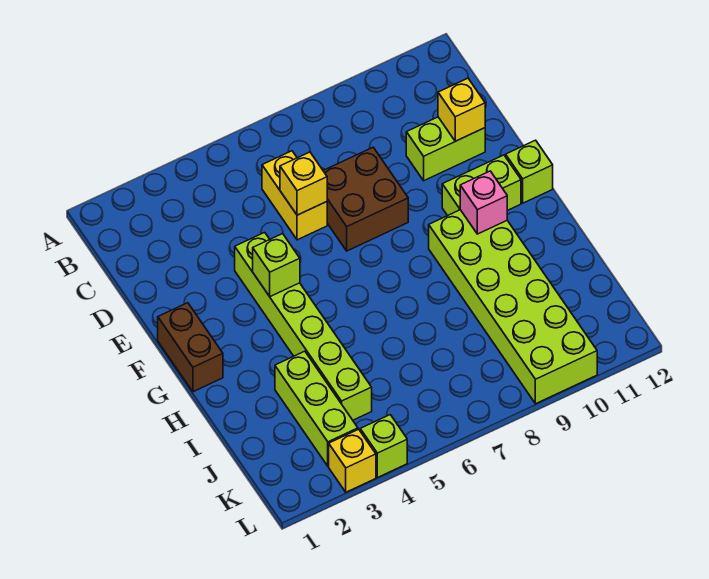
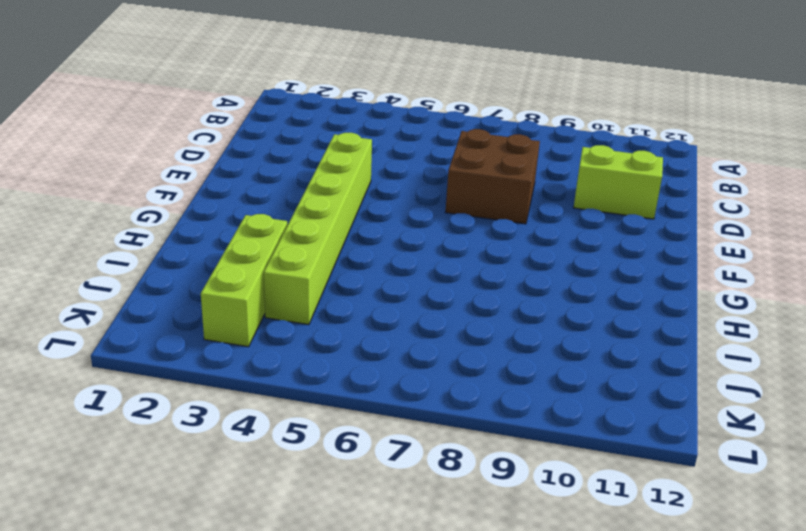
none -> yellow 1x2 brick [262,151,327,240]
none -> brown 1x2 brick [158,303,223,392]
none -> lime 1x2 brick [442,155,521,216]

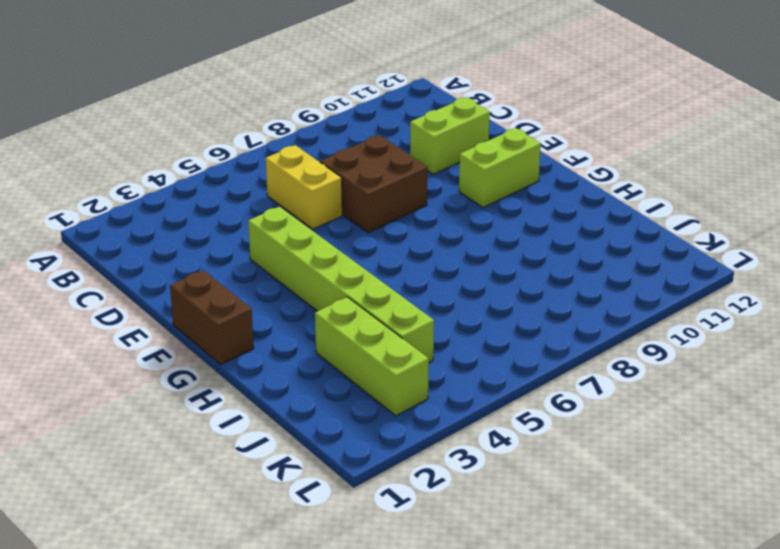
none -> lime 1x1 brick [506,140,553,203]
none -> lime 2x6 brick [429,210,597,404]
none -> yellow 1x1 brick [329,429,376,492]

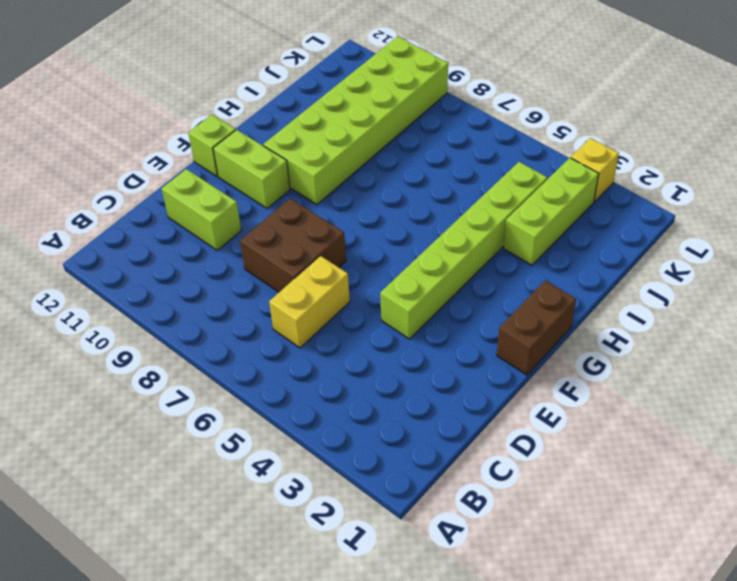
none -> lime 1x1 brick [360,415,407,478]
none -> yellow 1x1 brick [280,152,327,215]
none -> yellow 1x1 brick [438,78,485,141]

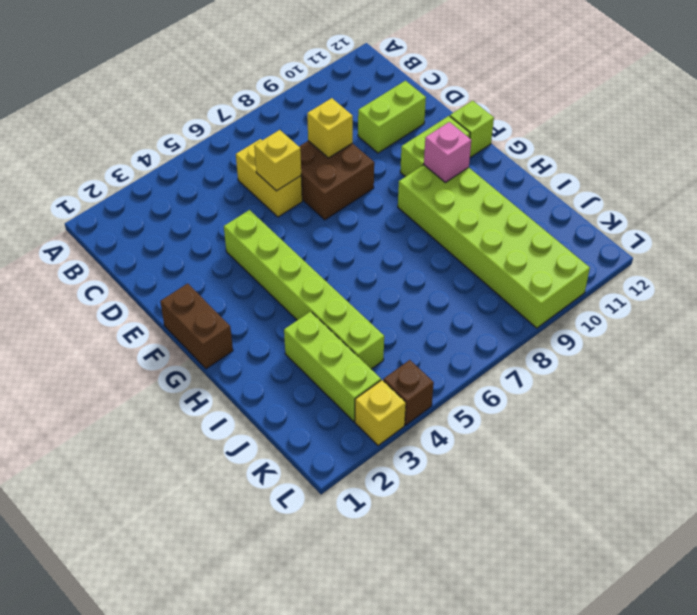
yellow 1x1 brick [307,98,353,158] -> yellow 1x1 brick moved to [438,78,485,141]
brown 1x1 brick [383,360,434,425] -> lime 1x1 brick [360,415,407,478]
none -> lime 1x1 brick [253,234,300,296]

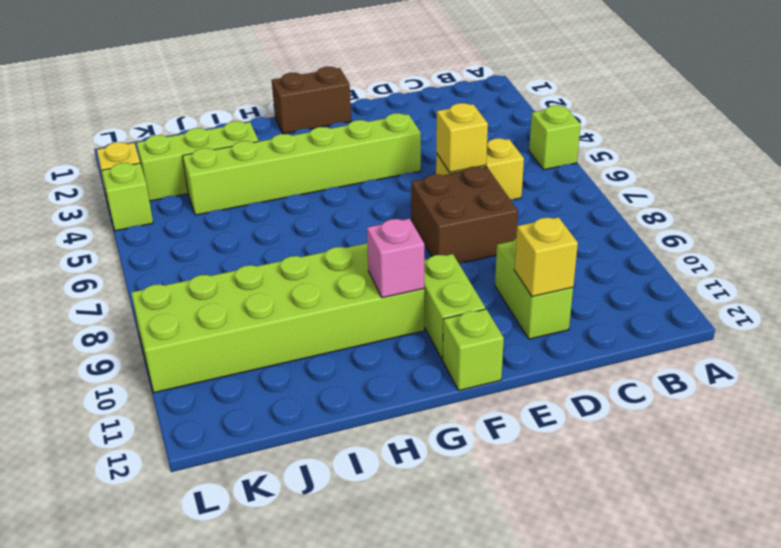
lime 1x1 brick [529,105,581,170] -> lime 1x1 brick moved to [253,234,300,296]

